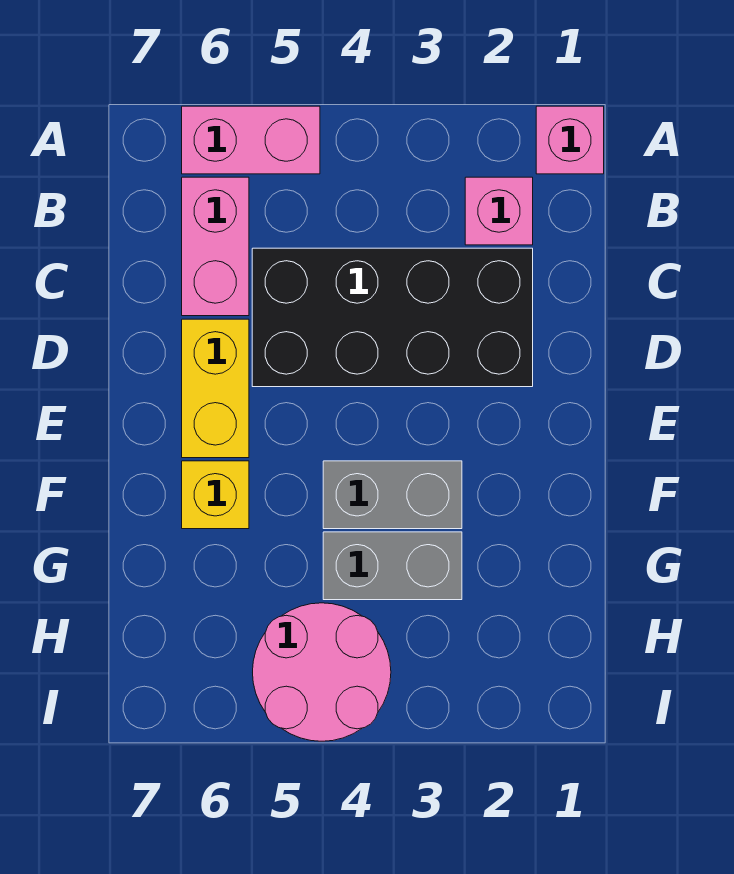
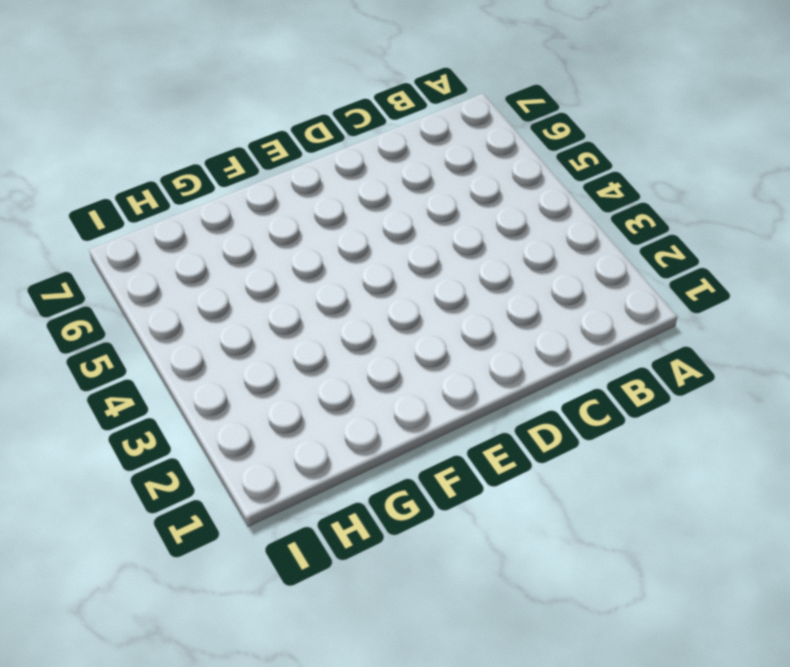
none -> pink 1x1 brick [536,106,604,174]
none -> pink 1x2 brick [182,106,320,174]

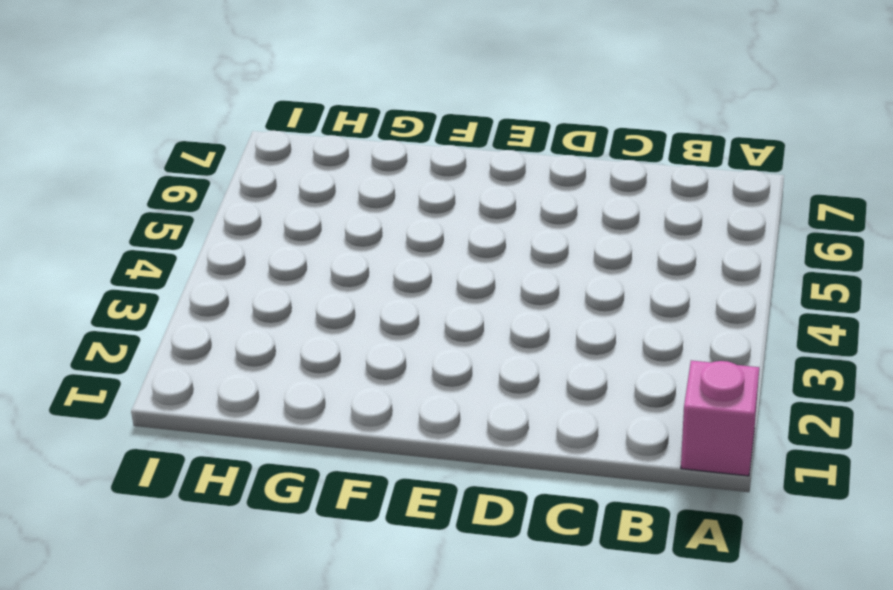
none -> pink 1x2 brick [182,106,320,174]
none -> pink 1x1 brick [465,177,533,245]

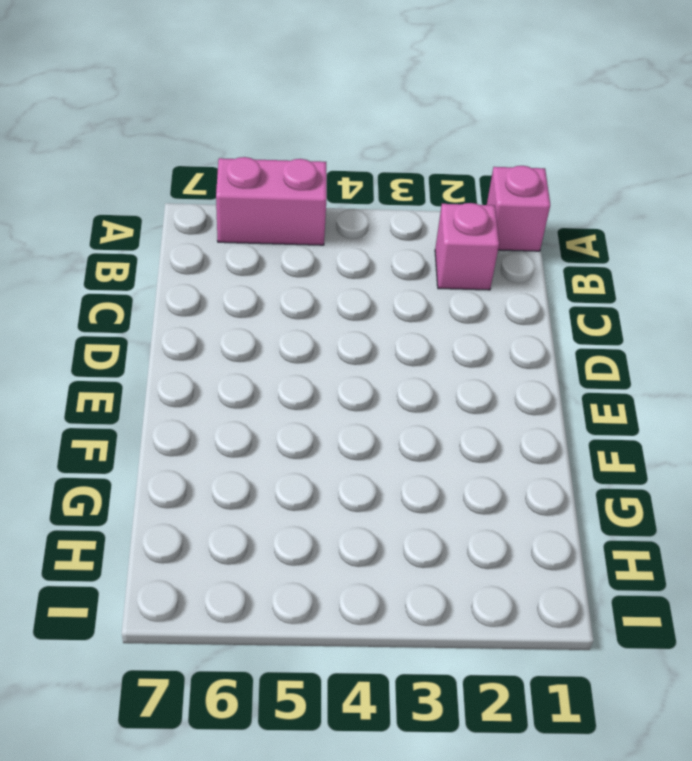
none -> pink 1x2 brick [182,177,249,316]
none -> black 2x4 brick [252,248,533,387]

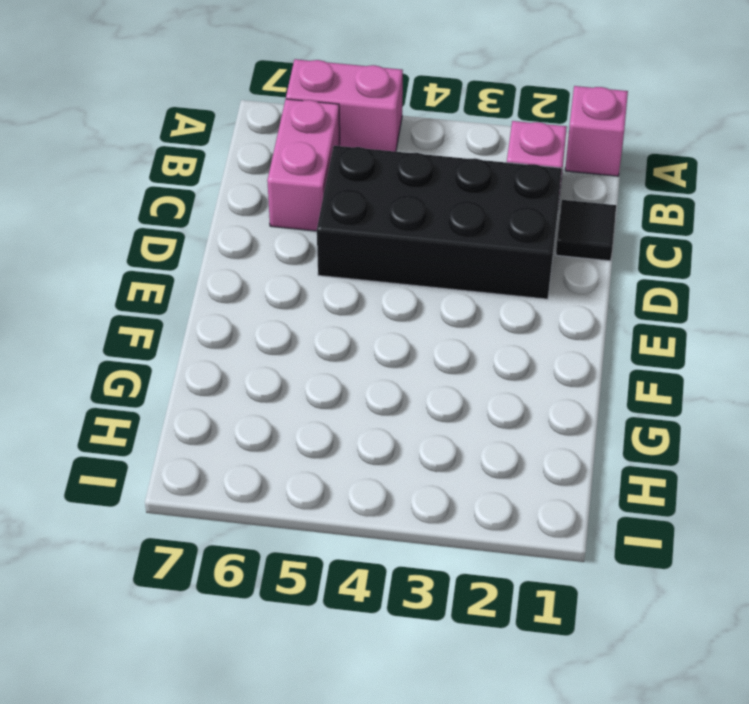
black 1x1 tile [556,200,616,261] -> none
none -> yellow 1x2 brick [182,319,249,458]
none -> grey 1x2 brick [323,461,462,529]

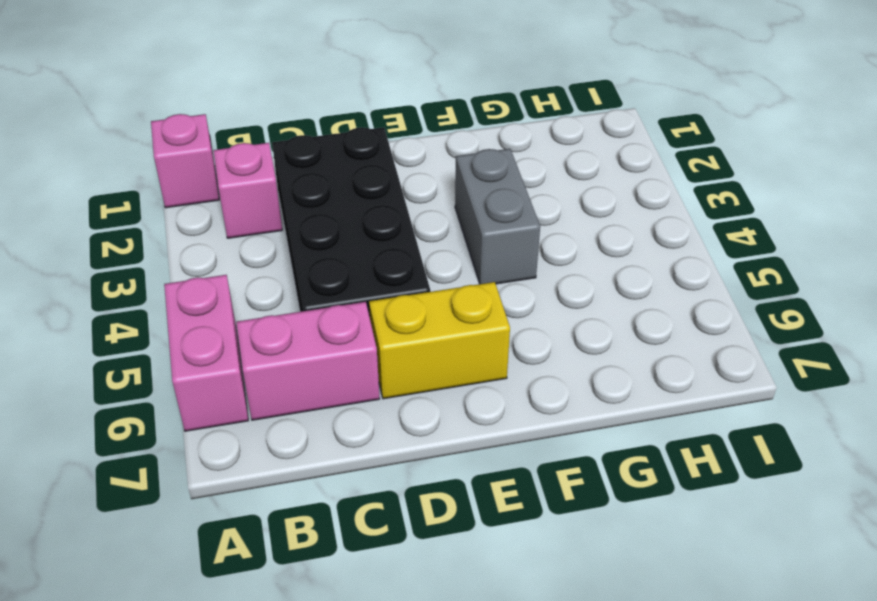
none -> yellow 1x1 brick [182,461,249,529]
none -> grey 1x2 brick [323,532,462,600]

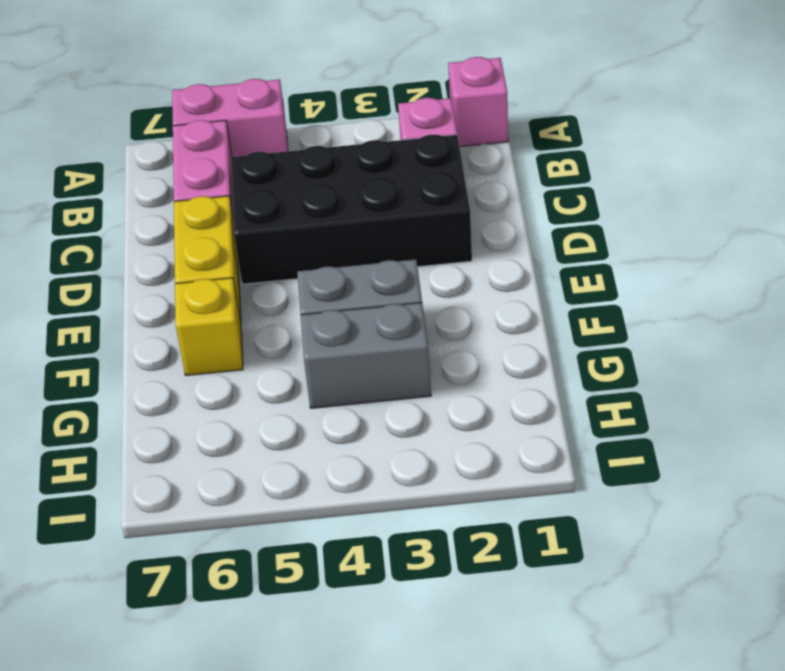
none -> pink 2x2 round brick [253,603,391,741]

